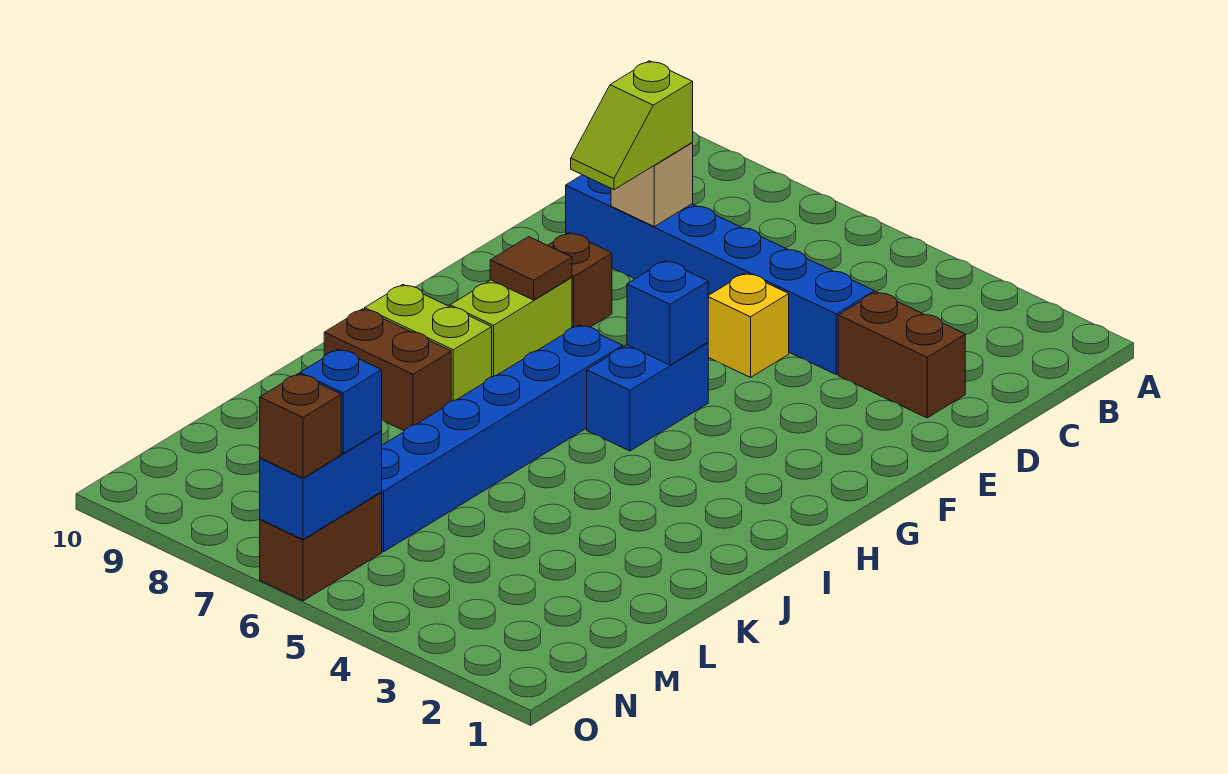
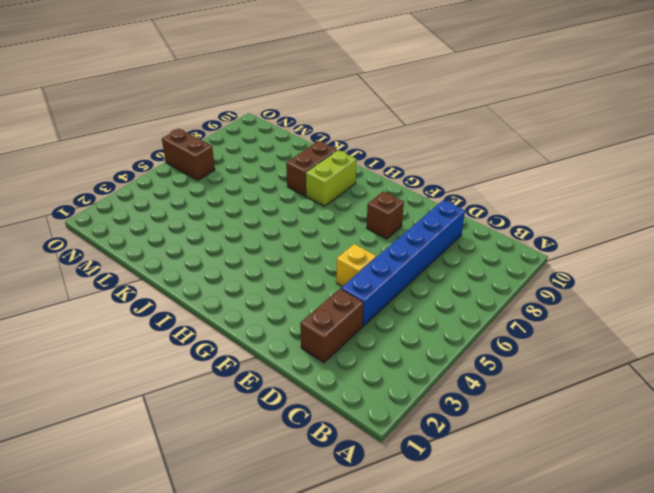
none -> blue 1x2 brick [587,343,708,451]
none -> lime 1x2 brick [450,277,572,377]
none -> blue 1x6 brick [381,325,623,552]

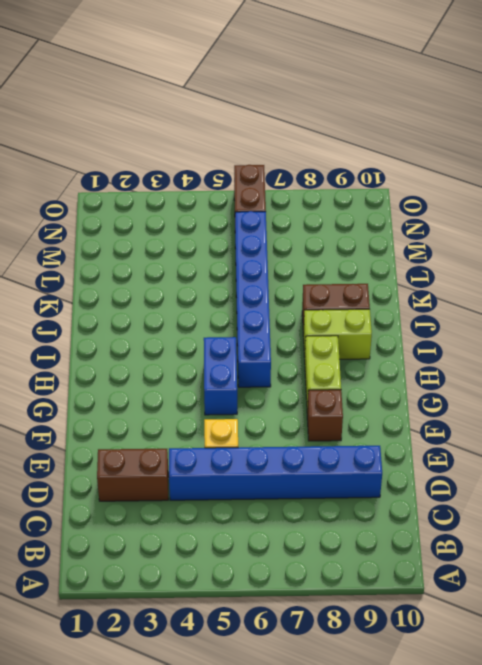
none -> tan 1x1 brick [611,143,693,226]
none -> blue 1x1 brick [627,261,708,365]
none -> brown 1x1 tile [490,237,572,300]

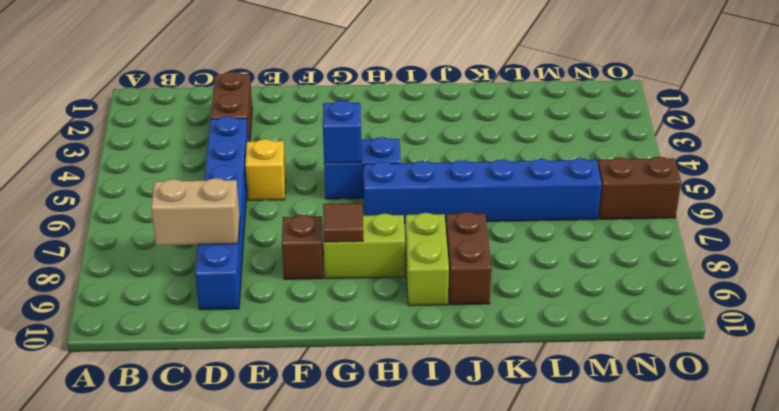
tan 1x2 brick [151,178,240,245] -> tan 1x1 brick [611,143,693,226]
none -> blue 1x2 brick [260,431,382,539]
none -> lime 1x2 slope [571,61,693,190]
none -> blue 1x1 brick [300,349,382,453]

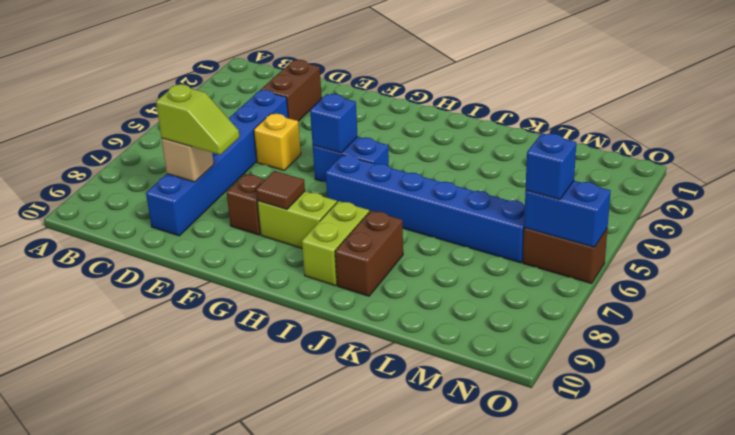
none -> brown 1x1 brick [260,374,341,478]

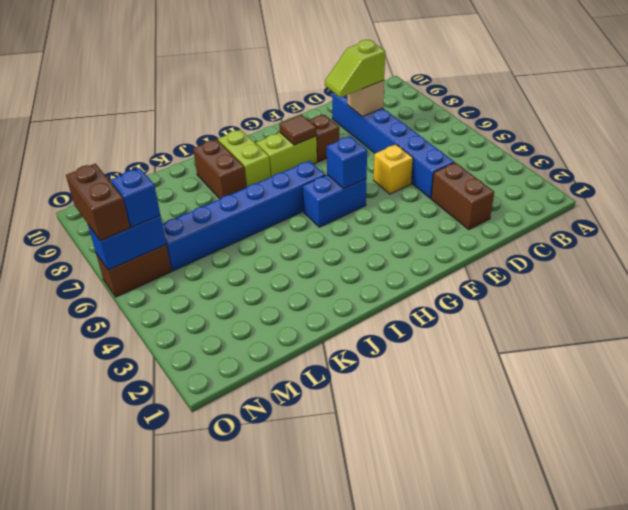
brown 1x2 brick [66,164,130,241] -> brown 1x1 brick [260,374,341,478]

